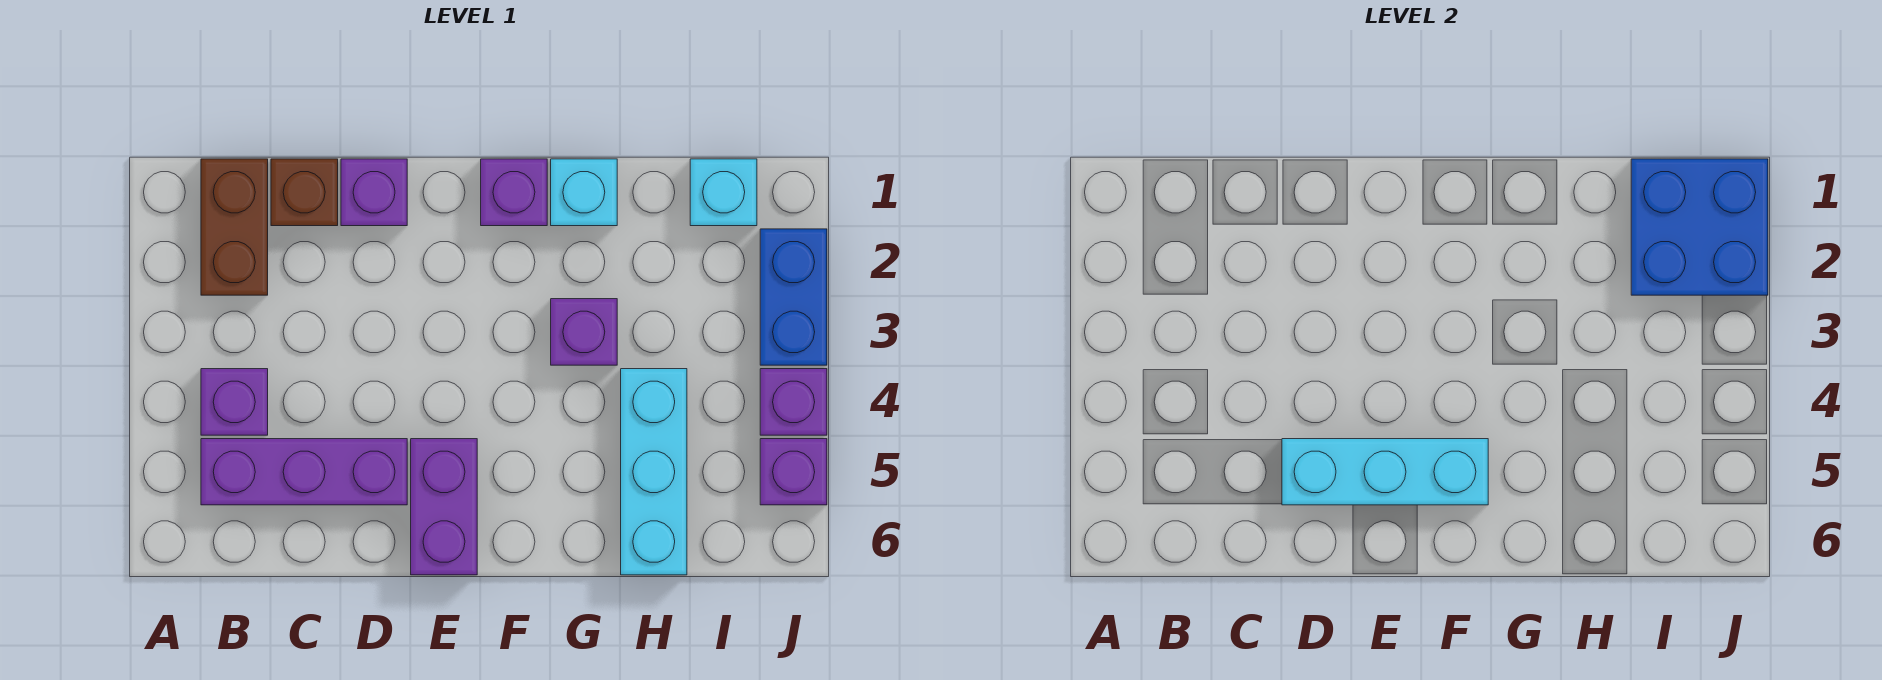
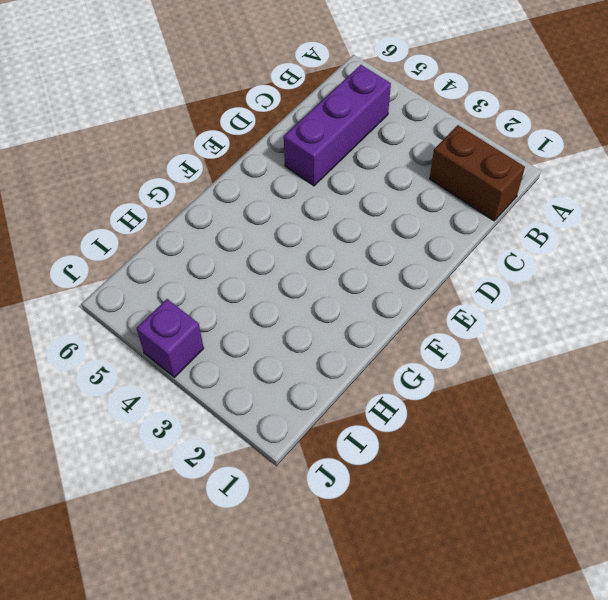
none -> purple 1x1 brick [201,369,268,435]
none -> brown 1x1 brick [271,159,338,226]
none -> purple 1x1 brick [341,159,407,226]

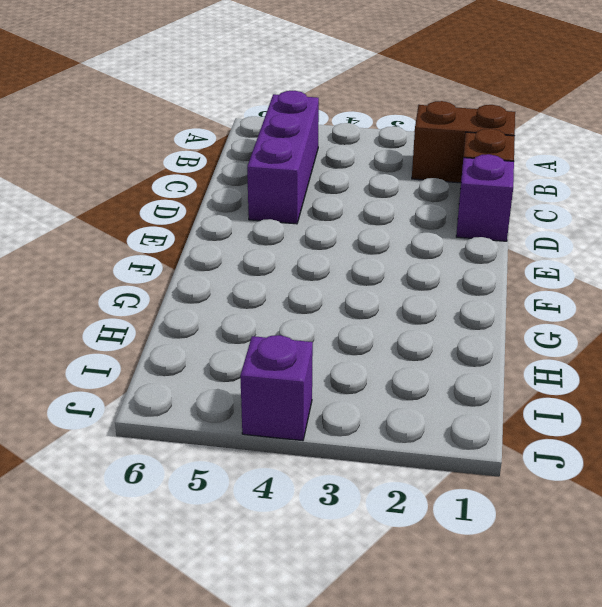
none -> purple 1x1 brick [201,369,268,435]
none -> purple 1x2 brick [411,439,477,575]
none -> purple 1x1 brick [481,159,547,226]

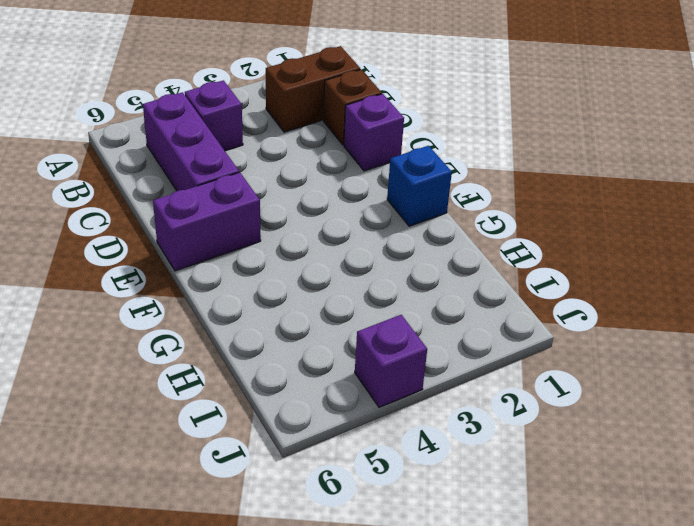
blue 1x1 brick [387,146,452,226] -> purple 1x1 brick [481,159,547,226]
none -> cyan 1x1 brick [551,159,617,226]
none -> purple 1x1 brick [551,299,617,365]
none -> cyan 1x3 brick [621,369,687,575]

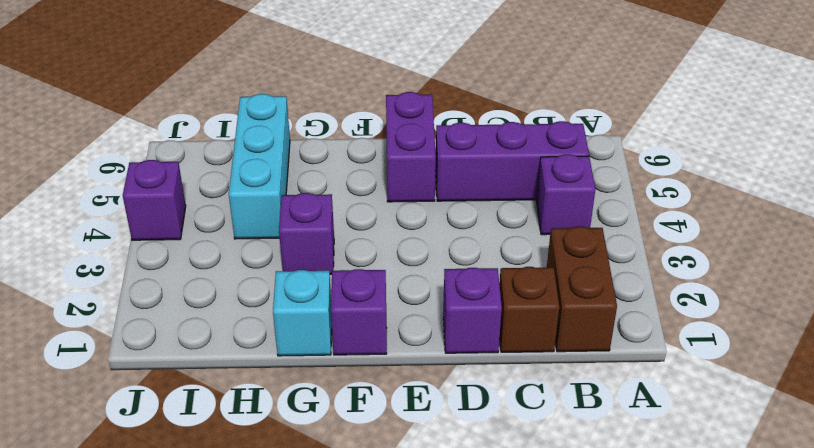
none -> cyan 1x1 brick [690,159,757,226]
none -> blue 1x2 brick [760,229,827,365]
none -> purple 1x1 brick [760,439,827,505]

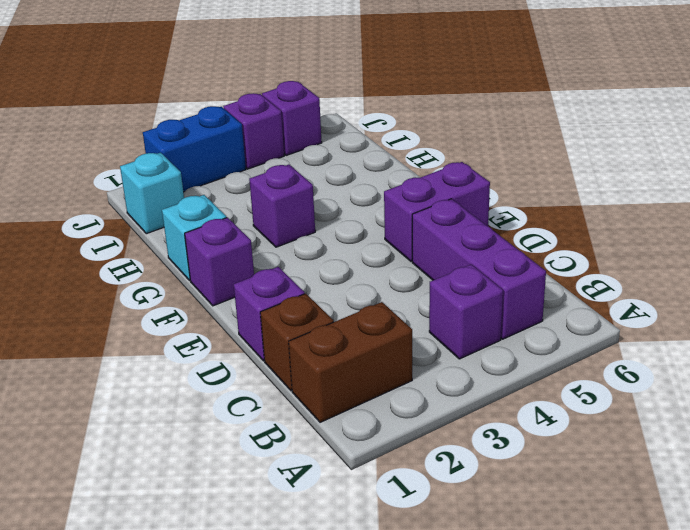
none -> cyan 1x3 brick [621,369,687,575]
none -> cyan 1x3 brick [1282,439,1488,505]
none -> blue 2x2 brick [1631,159,1768,295]

